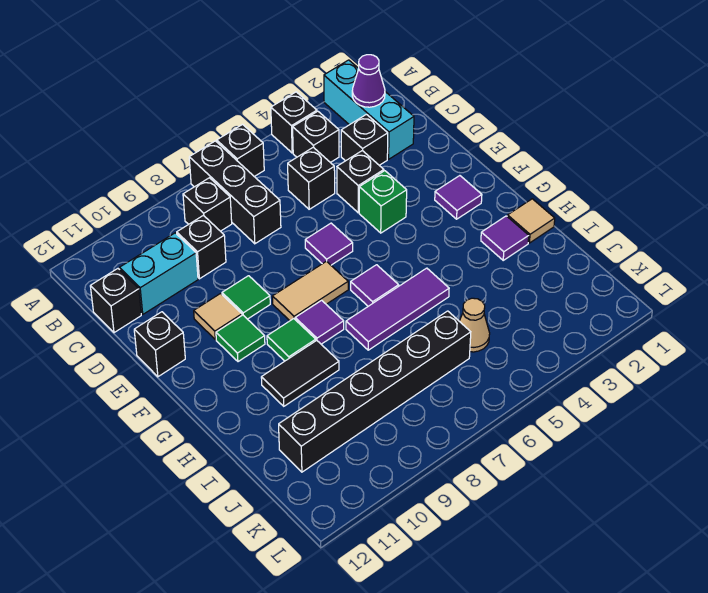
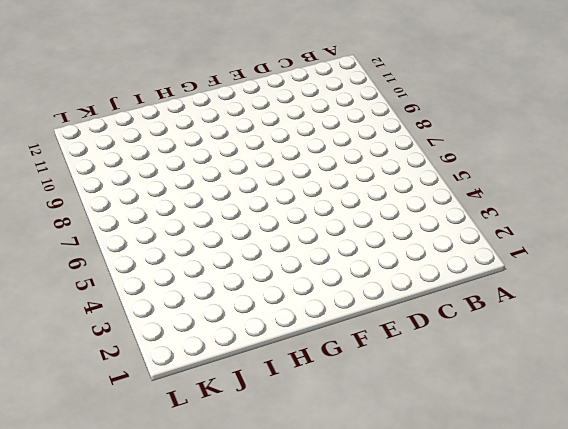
none -> cyan 1x3 brick [324,60,414,159]
none -> black 1x1 brick [271,92,317,153]
none -> black 1x1 brick [217,125,264,177]
none -> black 1x3 brick [189,141,281,244]

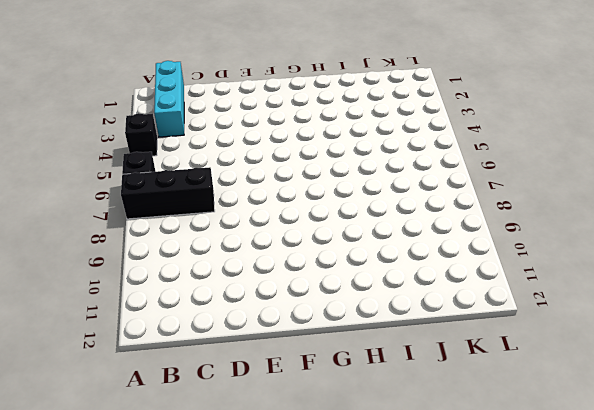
cyan 1x3 brick [154,61,184,137] -> cyan 1x3 brick turned to [324,60,414,159]
none -> black 1x1 brick [293,111,339,163]
none -> black 1x1 brick [183,178,232,231]
none -> black 1x1 brick [341,114,388,165]
none -> black 1x1 brick [288,147,335,209]

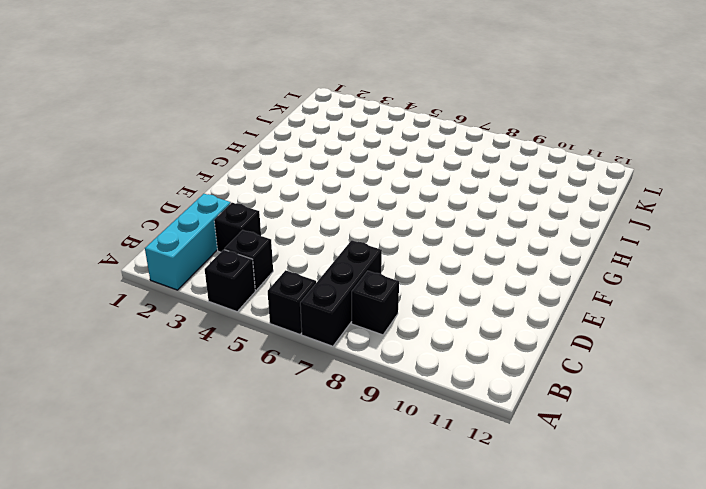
none -> black 1x1 brick [288,147,335,209]
none -> black 1x1 brick [177,215,226,279]
none -> cyan 1x2 brick [120,233,198,314]
none -> black 1x1 brick [90,269,141,333]

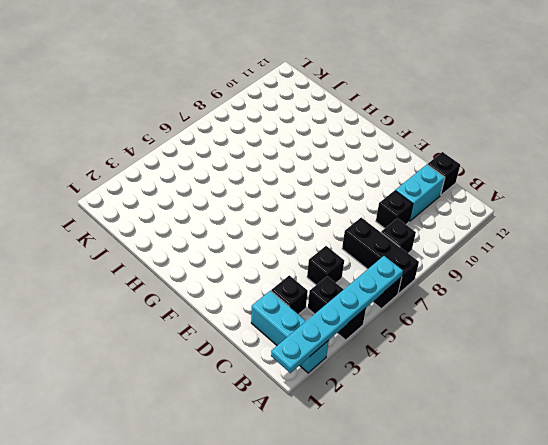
cyan 1x6 plate [271,256,403,373] -> none
none -> black 1x1 brick [337,151,384,213]
none -> green 1x1 brick [359,171,407,233]
none -> purple 1x1 tile [305,223,353,265]
none -> green 1x1 tile [222,276,270,319]

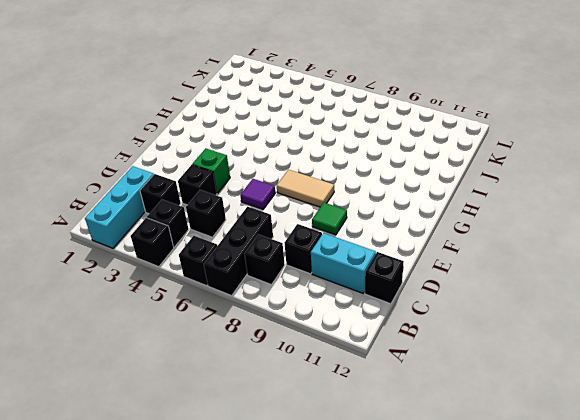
none -> tan 1x1 tile [194,294,242,340]
none -> black 1x1 brick [134,312,185,377]
none -> purple 1x1 tile [435,176,482,219]
none -> green 1x1 tile [216,315,265,362]

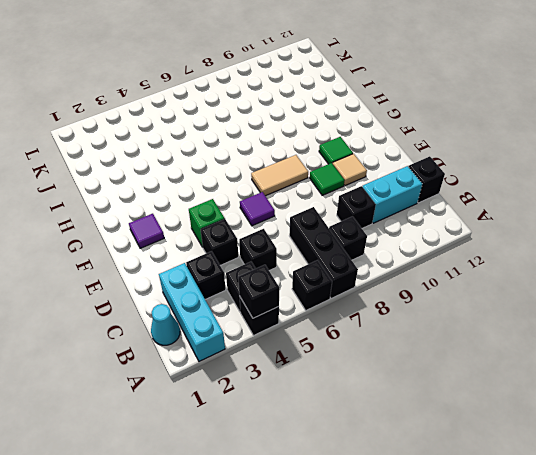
black 1x1 brick [238,265,279,318] -> black 1x1 brick moved to [134,312,185,377]
cyan 1x1 cone [151,304,180,345] -> none
none -> purple 1x1 tile [351,265,399,306]
none -> purple 1x1 tile [295,300,344,344]
none -> green 1x1 tile [267,319,316,361]
none -> tan 1x1 tile [507,199,555,243]

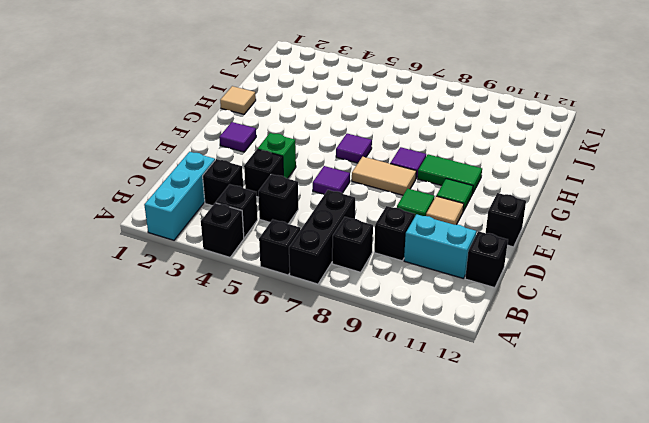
green 1x2 tile [418,154,482,192] -> green 1x1 tile [267,319,316,361]
none -> purple 1x1 tile [481,216,529,260]
none -> purple 1x3 tile [346,268,449,350]
none -> black 1x2 tile [261,340,339,406]
none -> tan 1x1 cone [459,298,490,352]

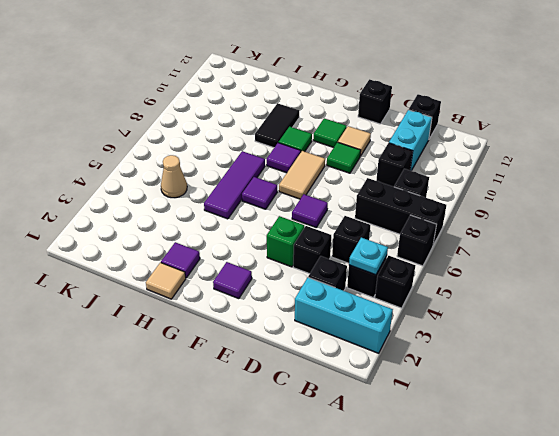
cyan 1x1 plate [349,238,388,275] -> none
none -> black 1x6 brick [279,311,471,472]
none -> purple 1x1 cone [352,55,385,107]

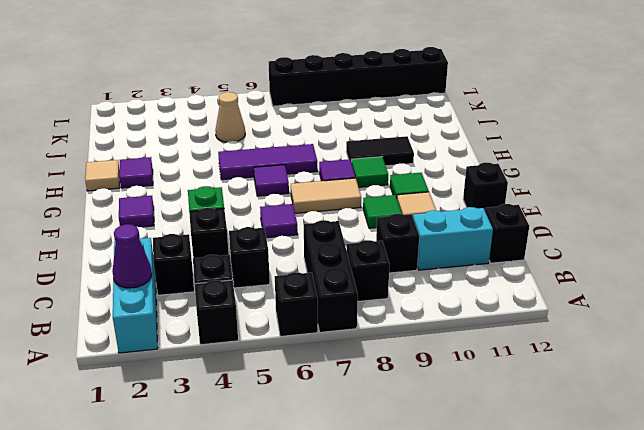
black 1x6 brick [269,47,448,106] -> black 1x6 brick moved to [279,311,471,472]

